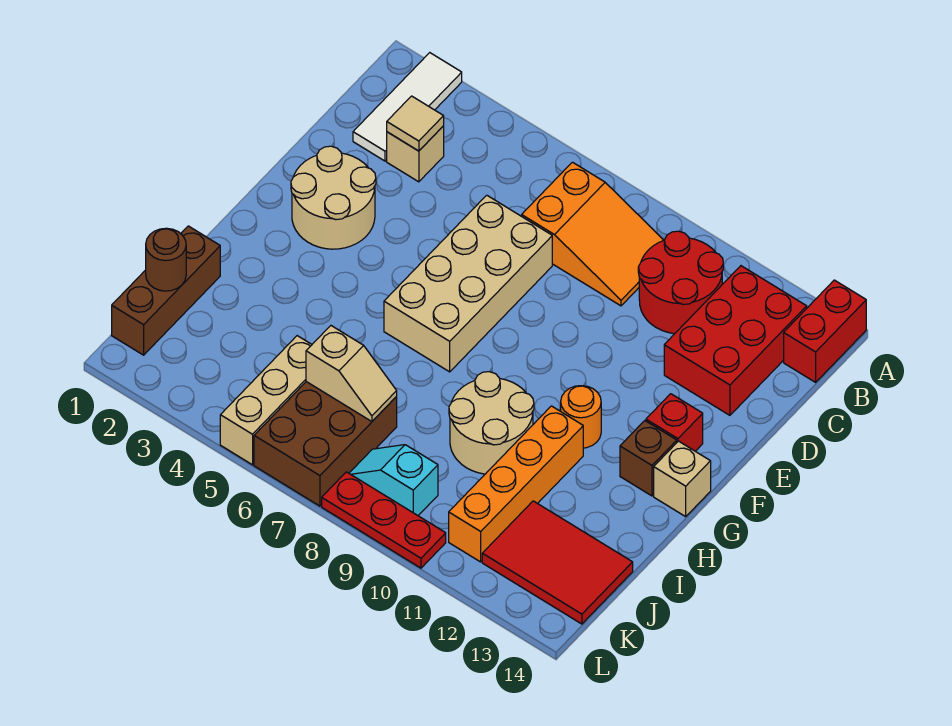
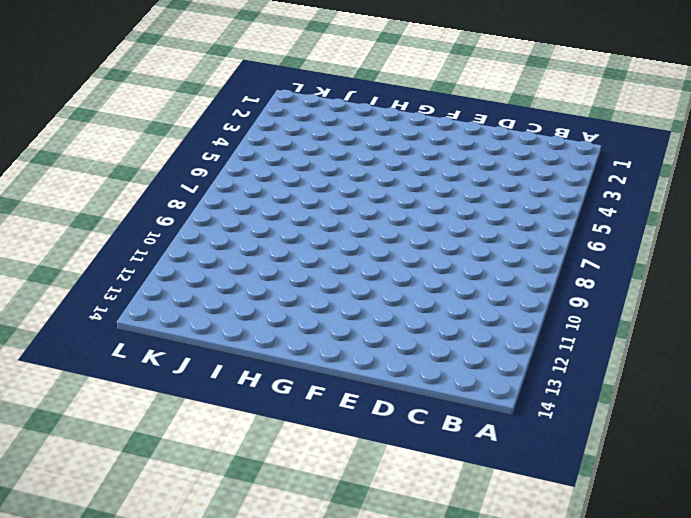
none -> white 1x3 tile [353,53,462,161]
none -> red 1x2 brick [784,280,866,382]
none -> orange 2x3 slope [522,162,664,306]

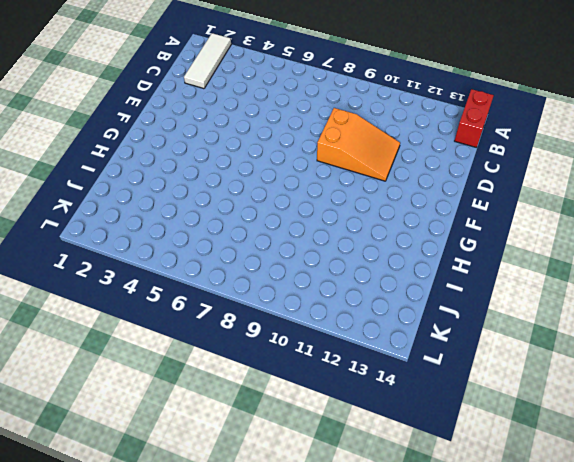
orange 2x3 slope [317,108,400,181] -> orange 2x3 slope moved to [522,162,664,306]
none -> red 2x2 round brick [638,231,723,334]
none -> red 2x3 brick [664,266,807,415]
none -> tan 1x1 brick [387,126,444,182]

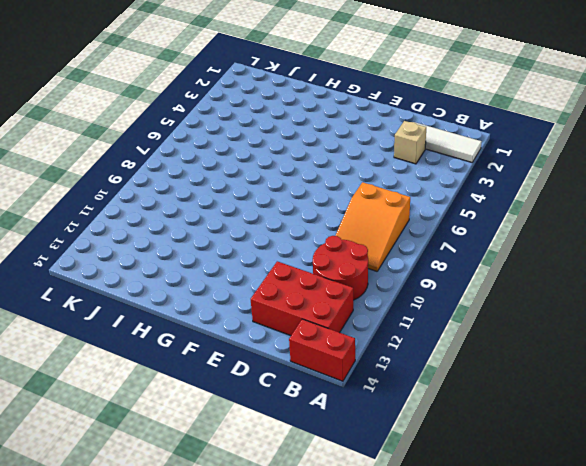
none -> tan 2x4 brick [384,195,552,372]
none -> tan 2x2 round brick [291,146,376,249]
none -> red 1x1 brick [646,394,703,451]

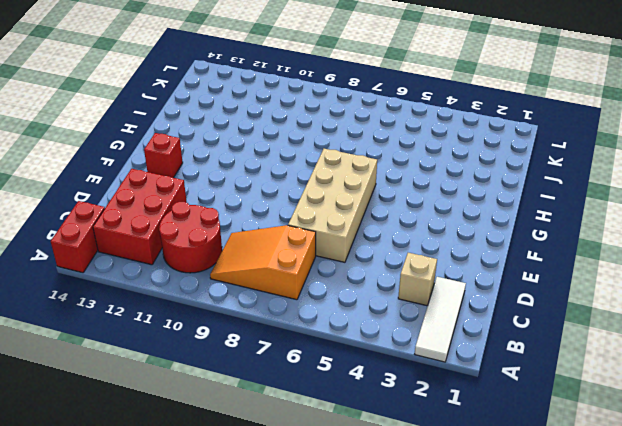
none -> tan 2x2 round brick [291,146,376,249]
none -> orange 1x1 round brick [561,386,601,448]
none -> brown 1x1 brick [620,421,677,496]

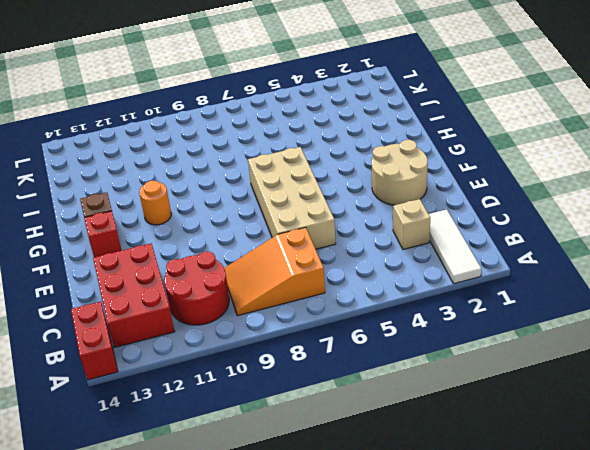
none -> tan 1x1 brick [654,441,711,517]
none -> tan 2x2 round brick [449,372,534,474]
none -> orange 1x4 brick [449,406,583,562]

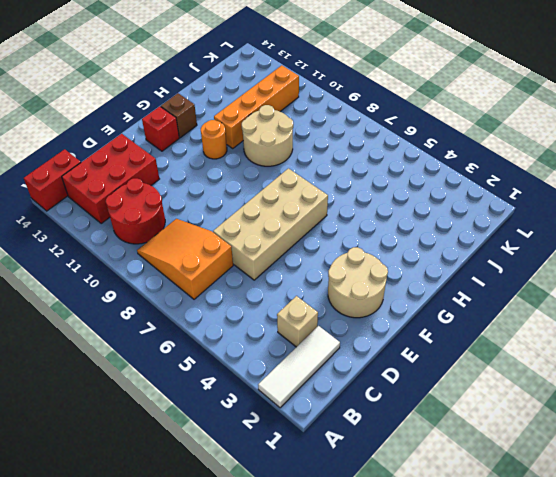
none -> tan 1x1 brick [654,441,711,517]
none -> brown 1x3 brick [112,226,220,355]
none -> tan 1x3 brick [220,336,312,465]

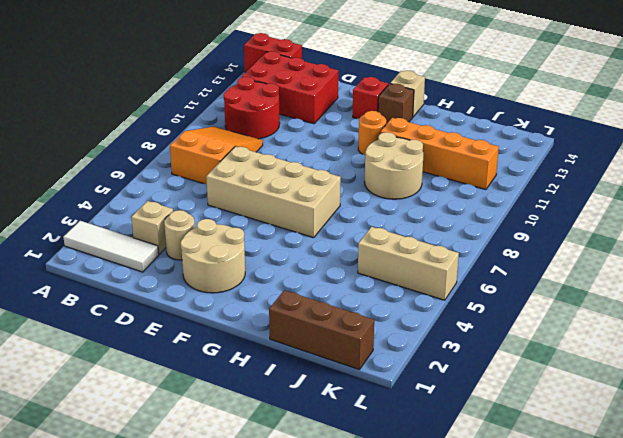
tan 1x1 round brick [164,210,195,260] -> none
none -> brown 2x3 brick [254,382,397,506]
none -> red 2x3 tile [482,501,633,624]
none -> cyan 1x2 slope [349,445,438,516]

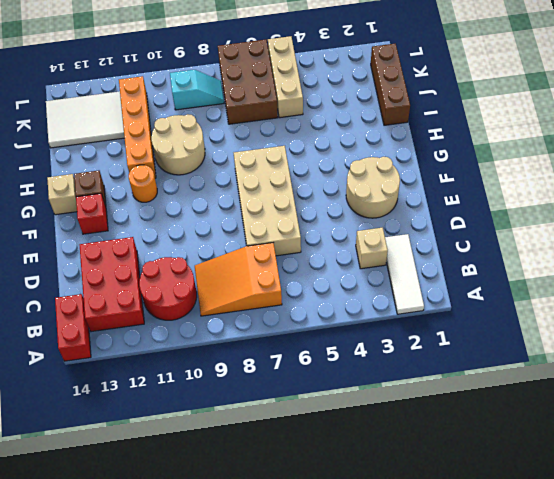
white 2x3 tile [46,91,125,148] -> red 2x3 tile [482,501,633,624]
none -> red 1x3 plate [322,472,446,568]
none -> tan 1x1 tile [387,96,444,151]
none -> brown 1x1 round brick [146,228,186,291]

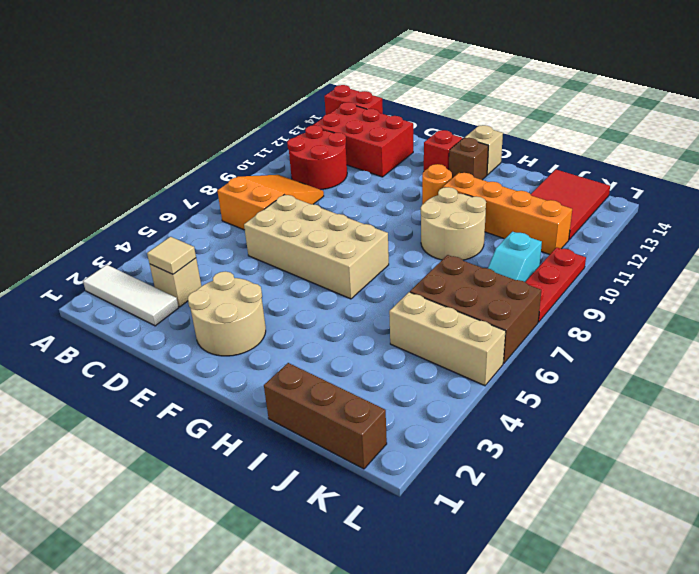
none -> brown 1x1 round brick [146,228,186,291]
none -> tan 1x2 slope [306,326,397,422]

